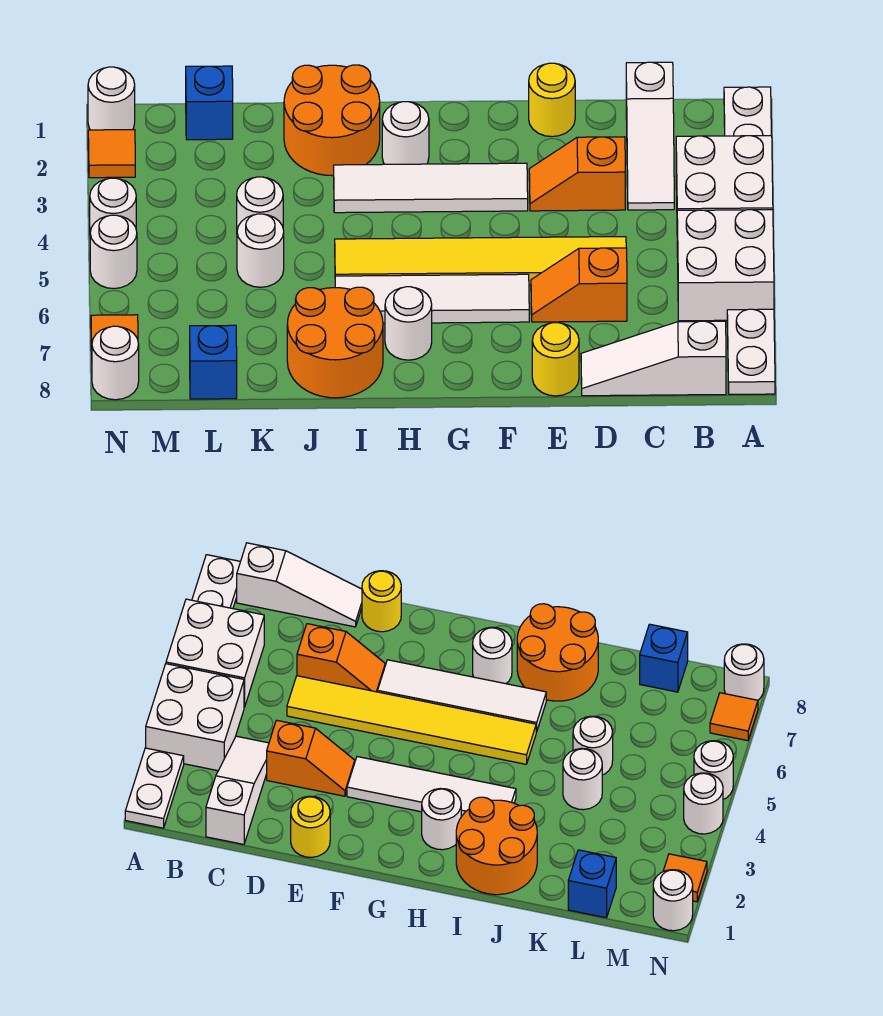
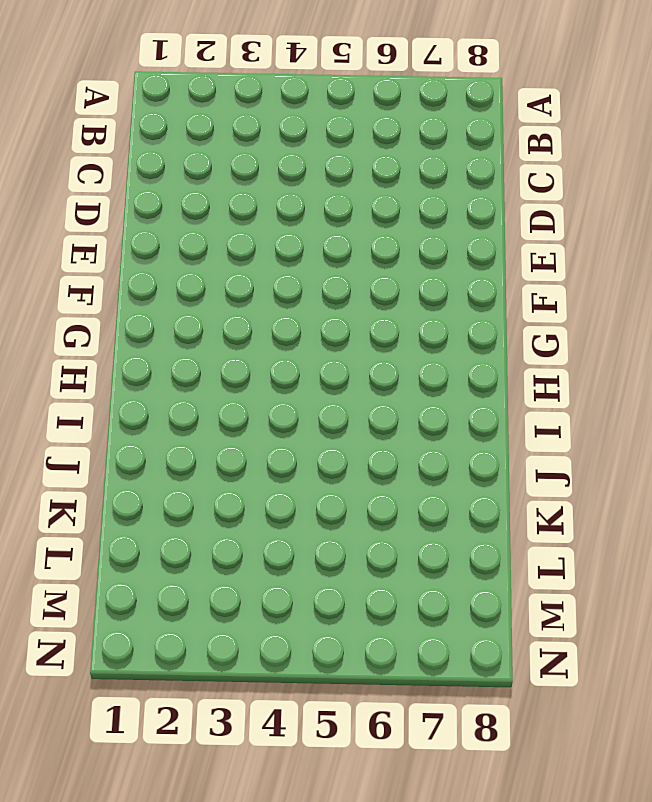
none -> white 1x2 plate [724,87,771,136]
none -> white 2x2 brick [676,136,773,210]
none -> white 2x2 brick [677,210,774,321]

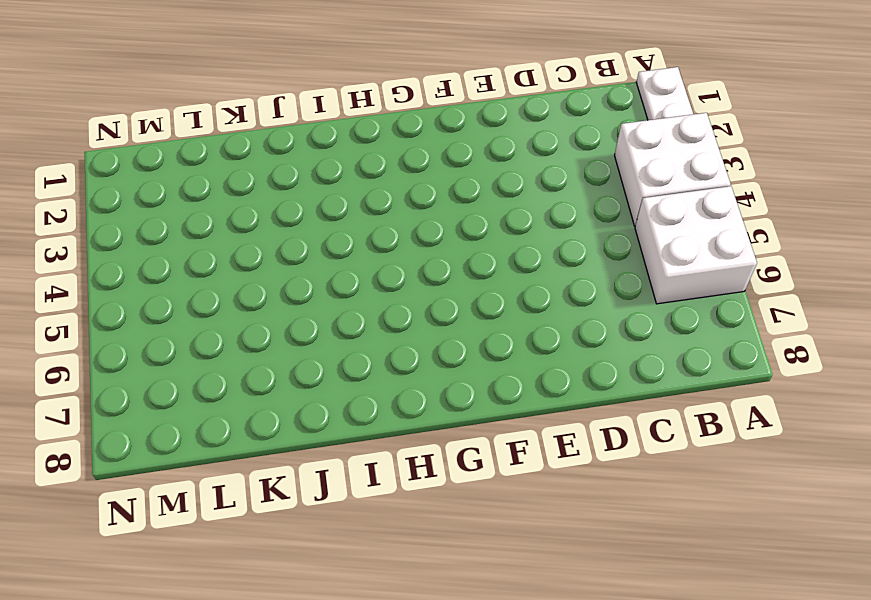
none -> white 1x2 plate [727,309,775,394]
none -> white 1x3 slope [581,321,726,396]
none -> white 1x3 slope [626,62,674,210]

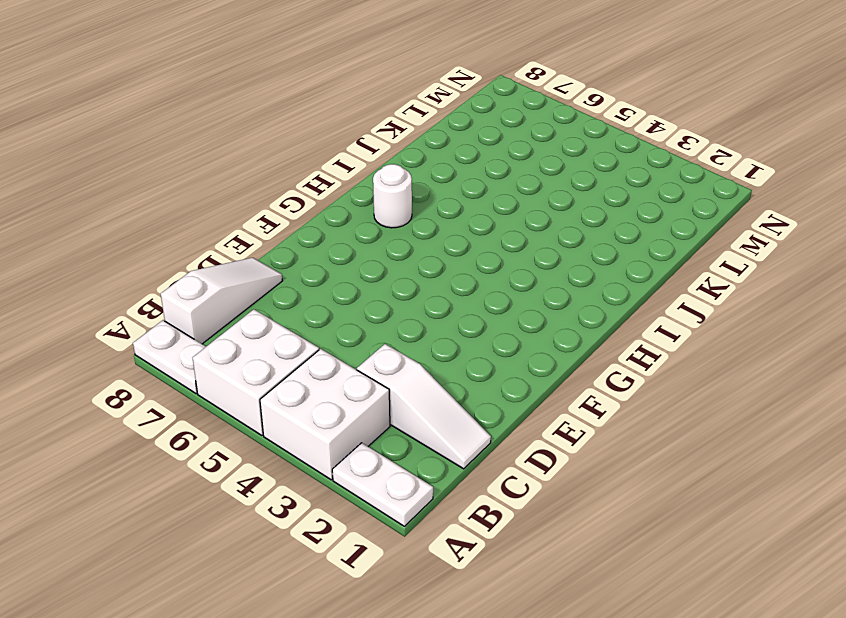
white 1x3 slope [357,344,491,469] -> white 1x3 slope turned to [626,62,674,210]
none -> orange 1x2 slope [529,137,625,211]
none -> yellow 1x6 tile [335,237,626,285]
none -> orange 1x2 slope [531,248,627,322]

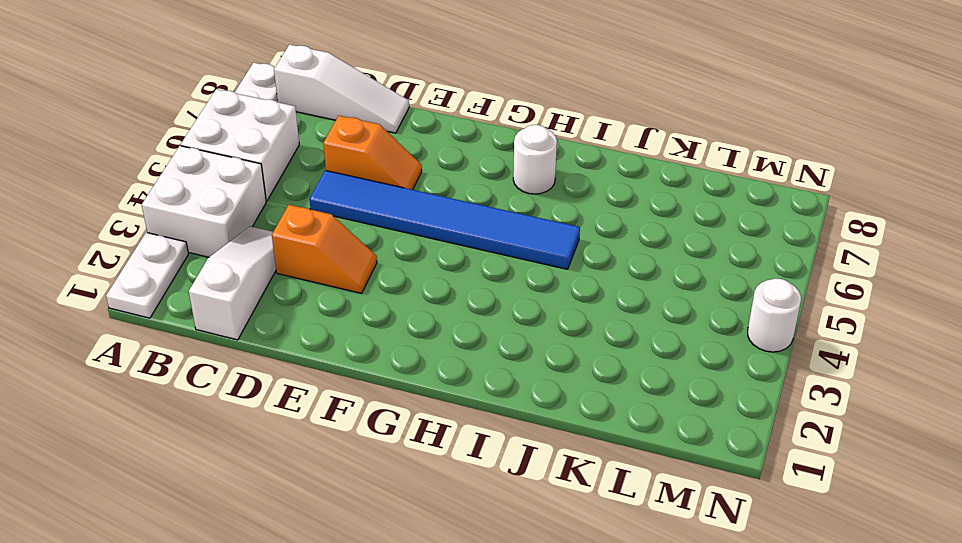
blue 1x6 tile [310,170,580,269] -> yellow 1x6 tile [335,237,626,285]
none -> yellow 1x1 round brick [529,63,575,137]
none -> yellow 1x1 round brick [532,323,579,396]
none -> white 1x4 tile [334,163,528,213]

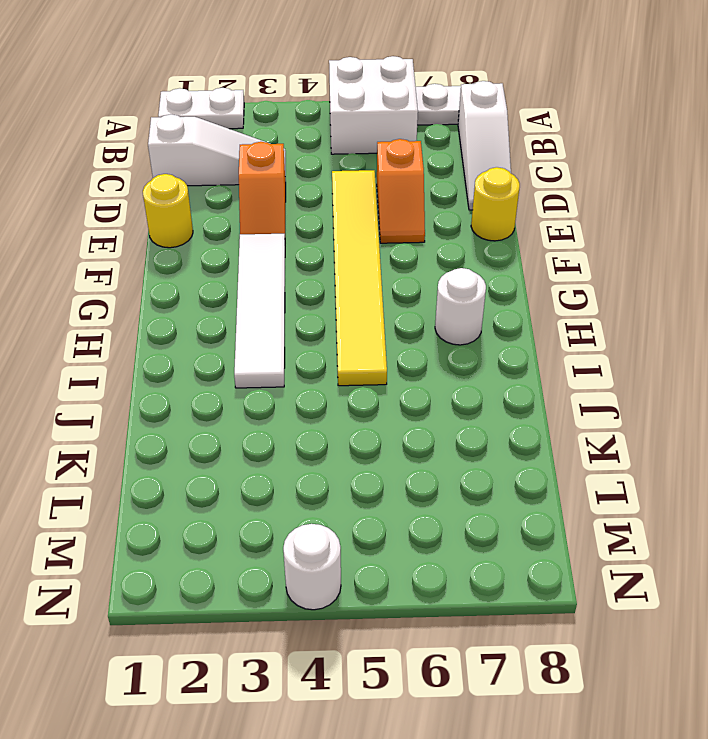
none -> white 2x2 brick [676,136,773,210]
none -> white 1x4 tile [335,274,529,323]
none -> white 1x1 round brick [382,102,429,164]

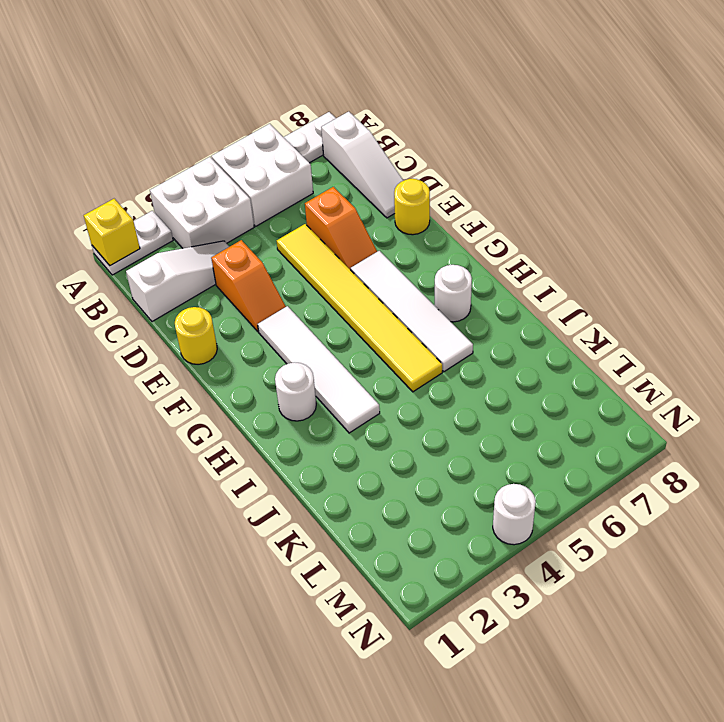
yellow 1x1 brick [84,199,140,266] -> none
none -> orange 2x2 round brick [284,65,380,176]
none -> orange 2x2 round brick [287,287,383,398]
none -> white 1x1 round brick [237,177,283,230]

